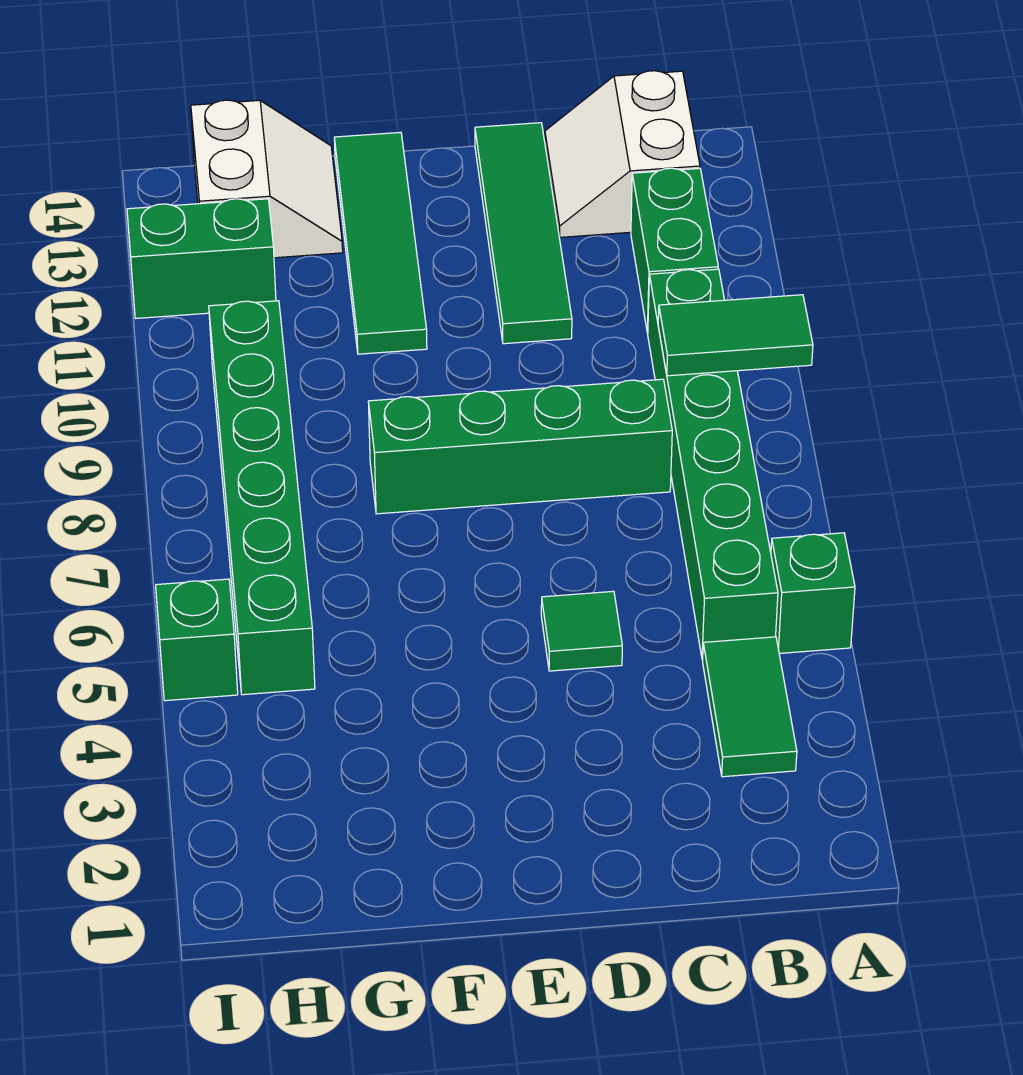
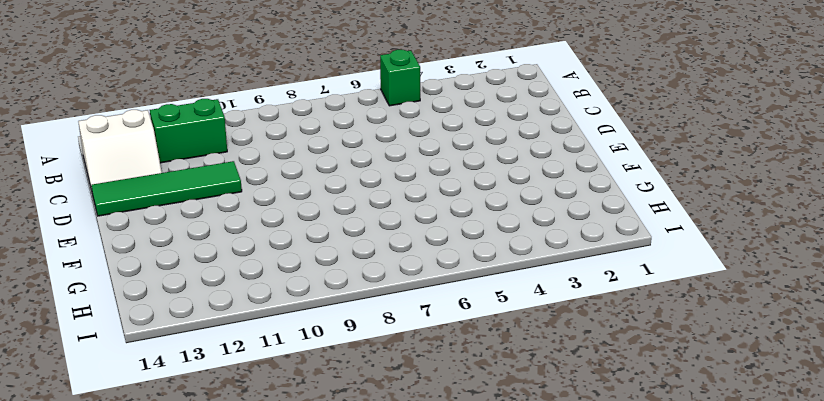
none -> green 1x2 tile [703,637,797,777]
none -> green 1x6 brick [648,269,778,659]
none -> green 1x4 brick [368,379,672,514]

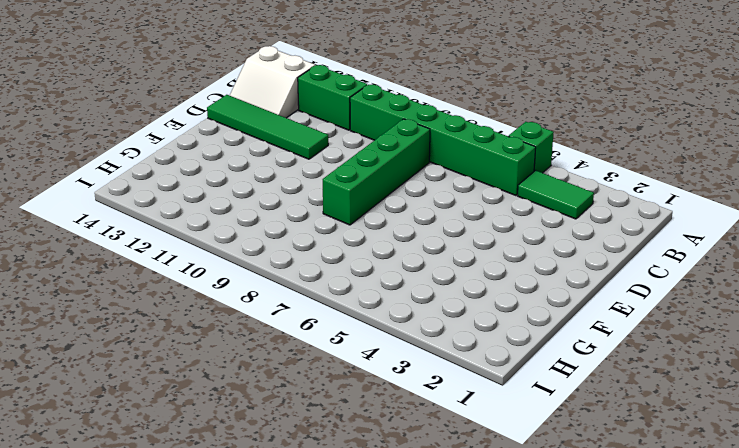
none -> green 1x1 tile [541,591,622,671]
none -> green 1x4 tile [334,132,427,354]
none -> white 2x2 slope [191,100,343,258]

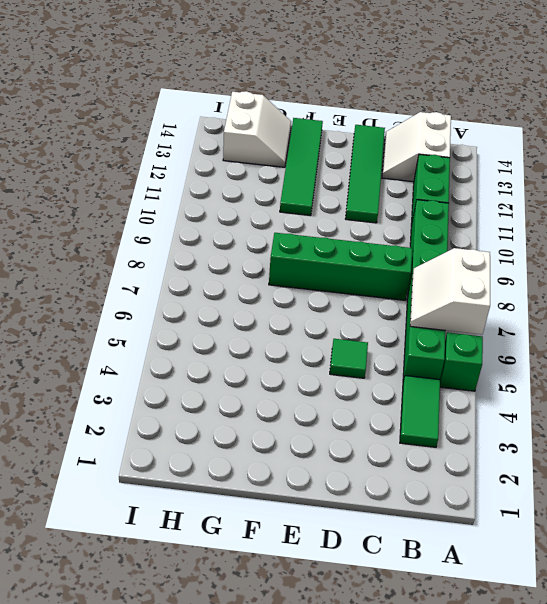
white 2x2 slope [410,248,490,335] -> none
none -> green 1x6 brick [209,301,315,695]
none -> green 1x2 brick [127,199,276,318]
none -> green 1x1 brick [156,579,238,701]

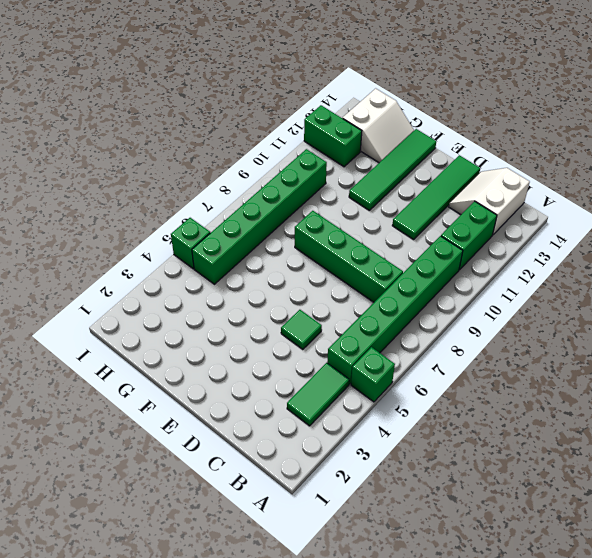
none -> green 1x2 tile [658,295,813,376]

